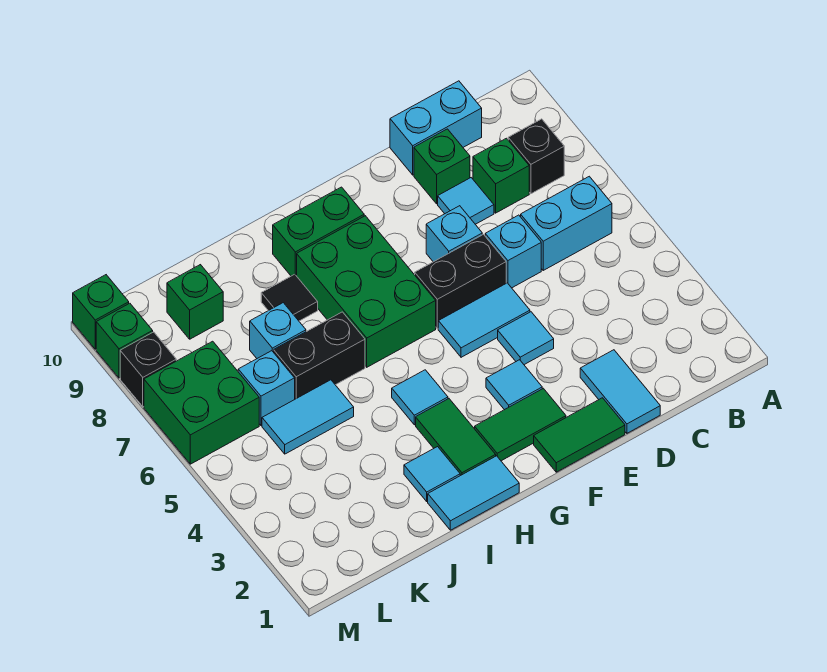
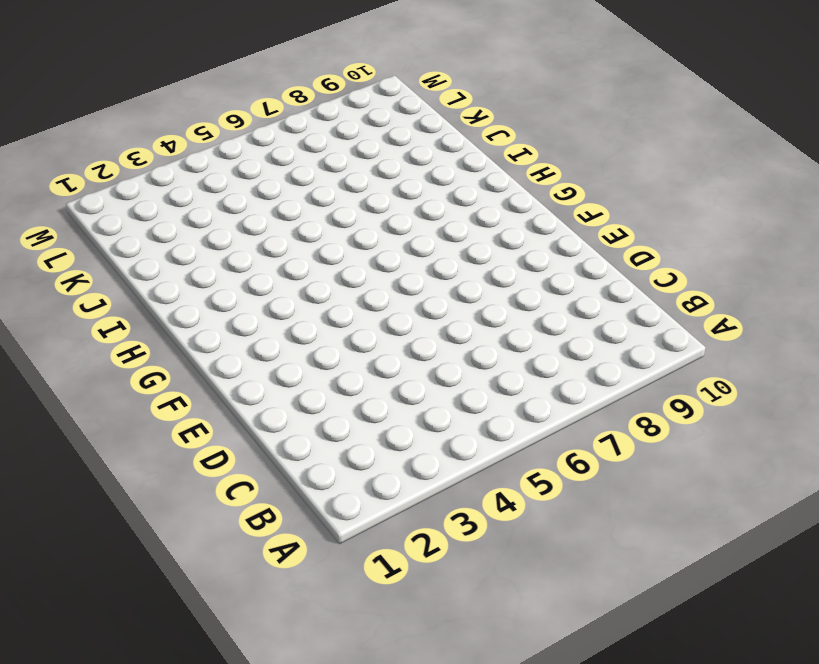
none -> cyan 1x2 brick [521,176,612,270]
none -> black 1x1 brick [508,119,564,194]
none -> green 1x1 brick [473,138,529,213]
none -> cyan 1x2 brick [390,81,482,175]

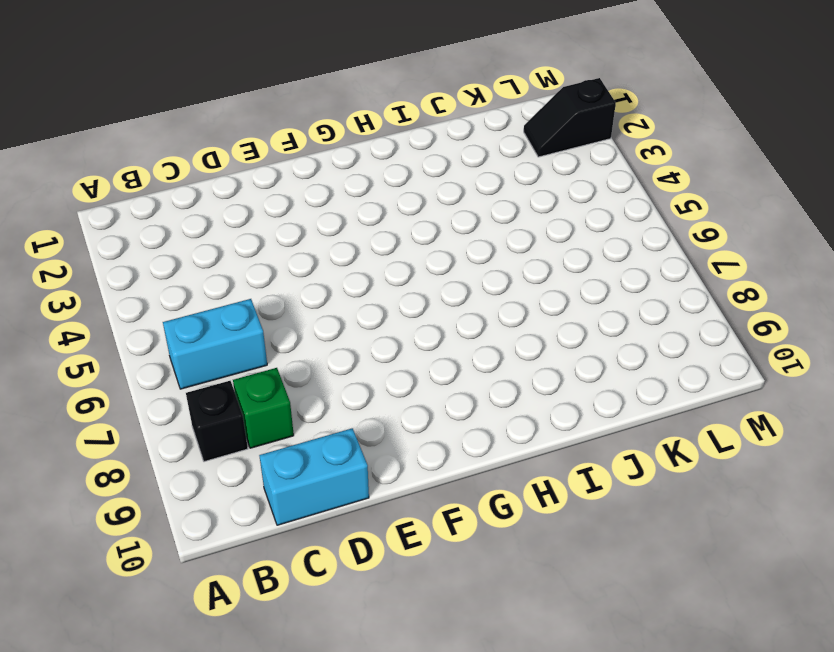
black 1x2 slope [524,78,616,157] -> none
none -> cyan 1x2 tile [580,350,660,433]
none -> cyan 1x1 brick [485,215,541,288]
none -> cyan 1x1 tile [438,178,494,224]
none -> green 1x1 brick [414,129,470,204]

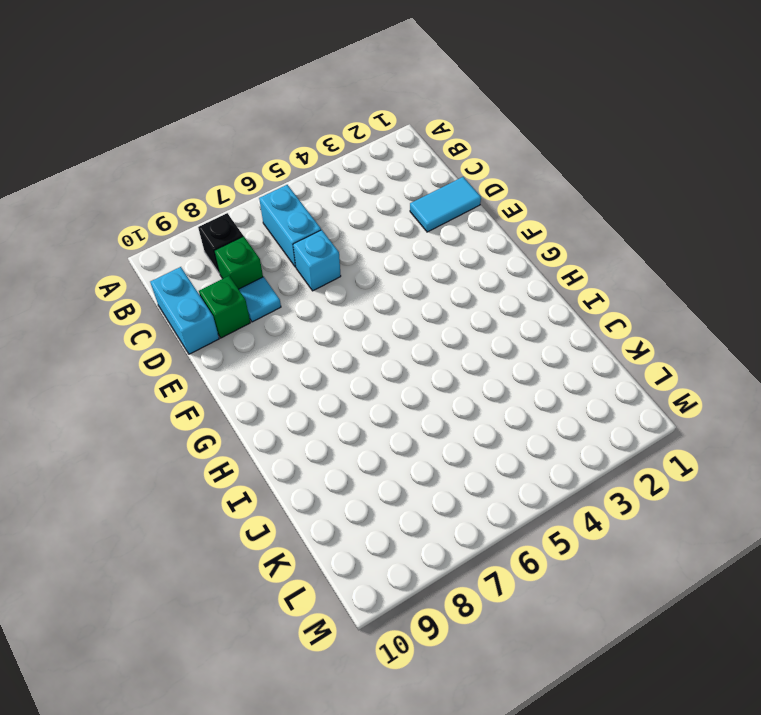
none -> green 1x2 tile [534,398,625,472]
none -> cyan 1x1 tile [498,312,554,365]
none -> cyan 1x2 tile [438,283,530,357]
none -> black 1x2 brick [415,235,506,329]

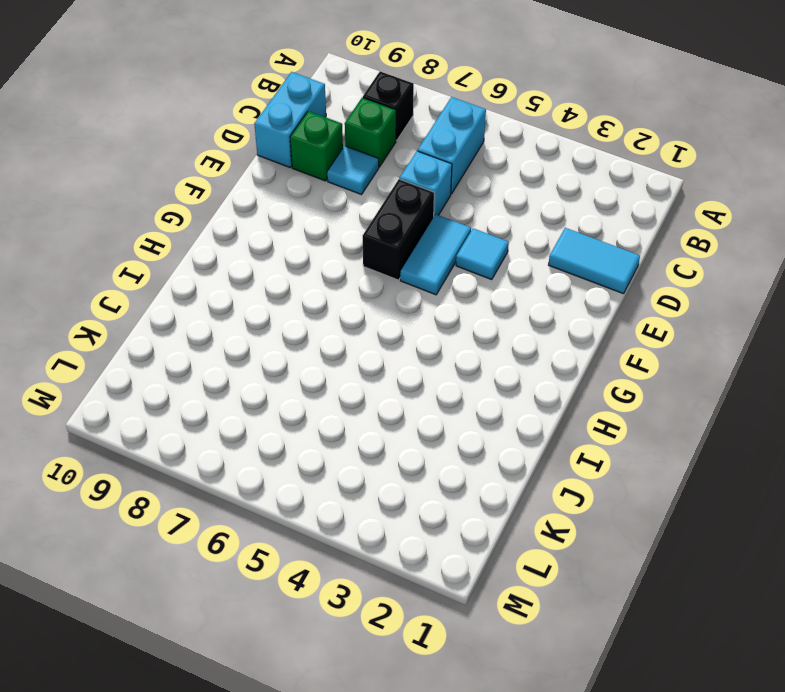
none -> green 1x2 tile [534,398,625,472]
none -> cyan 1x1 brick [426,206,482,262]
none -> green 1x2 tile [475,388,566,461]
none -> cyan 1x1 tile [486,360,542,410]

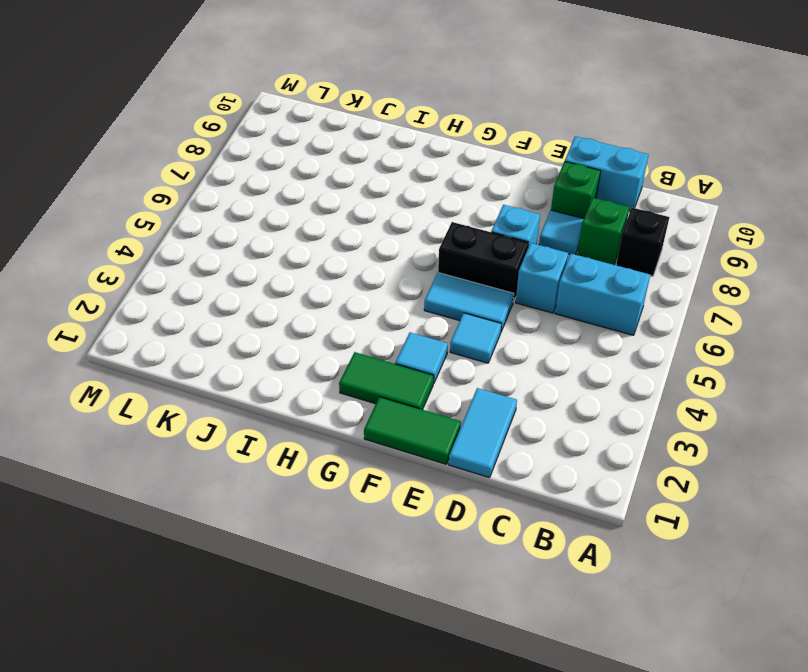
none -> green 2x3 brick [297,216,436,367]
none -> green 1x2 brick [273,187,364,276]
none -> cyan 1x2 tile [428,456,519,530]
none -> green 1x2 tile [416,399,496,475]

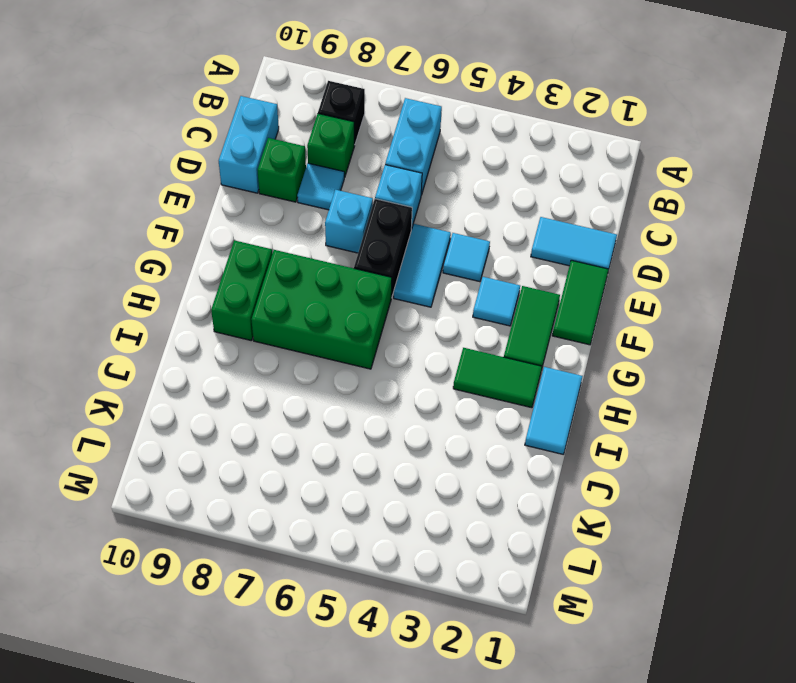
none -> cyan 1x1 tile [392,370,448,425]
none -> cyan 1x1 tile [404,447,460,501]
none -> black 1x2 brick [274,312,365,399]
none -> black 1x1 tile [261,274,318,321]

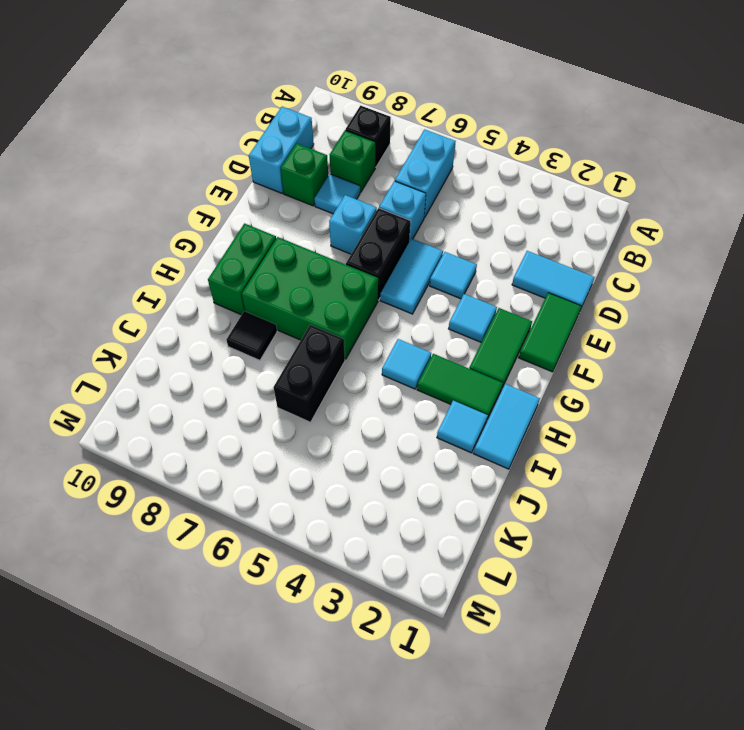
none -> cyan 1x2 tile [262,380,354,454]
none -> cyan 1x1 brick [250,303,306,358]
none -> cyan 1x1 brick [238,351,295,425]
none -> green 1x1 brick [167,265,223,339]

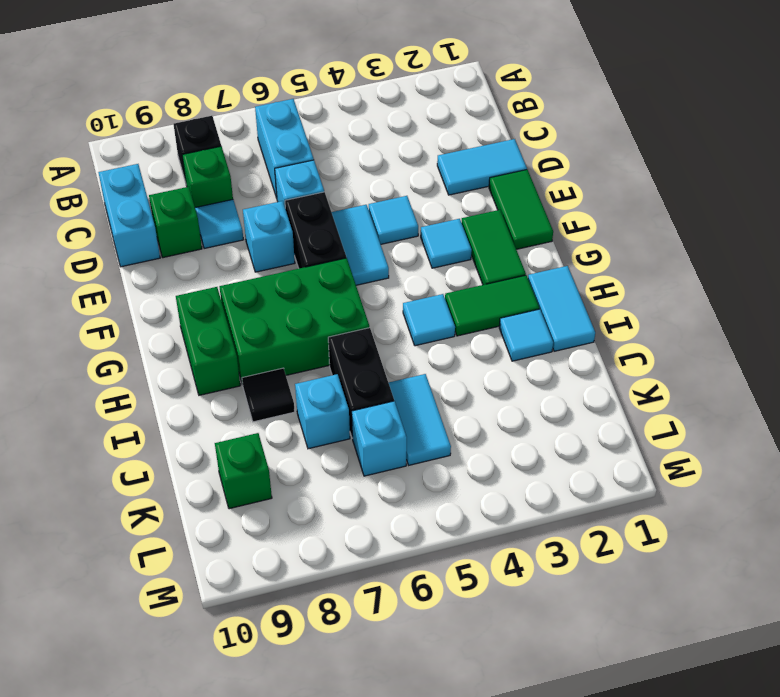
none -> green 2x2 brick [144,341,259,464]
none -> black 1x1 brick [120,332,176,407]
none -> green 1x1 brick [96,303,153,378]
none -> green 1x1 brick [73,275,129,349]

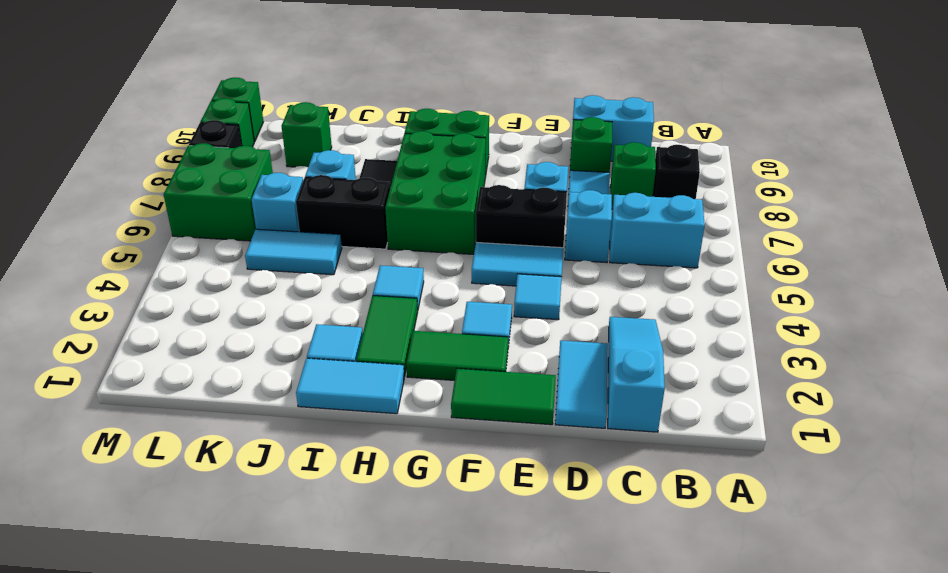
cyan 1x3 slope [608,317,665,432] -> none

